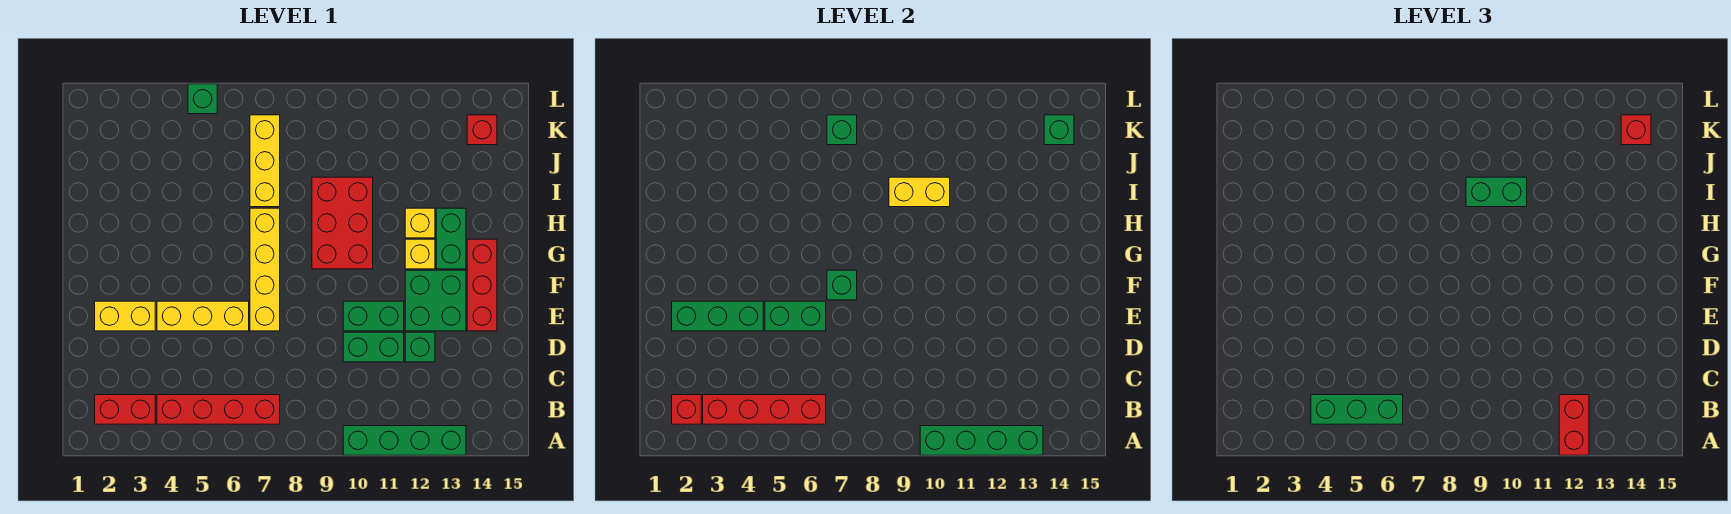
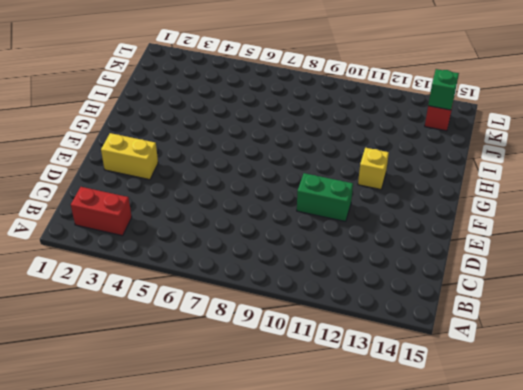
none -> green 1x4 brick [343,426,466,455]
none -> red 1x4 brick [157,395,280,424]
none -> green 1x2 brick [343,332,404,362]
none -> green 1x1 brick [405,332,435,362]

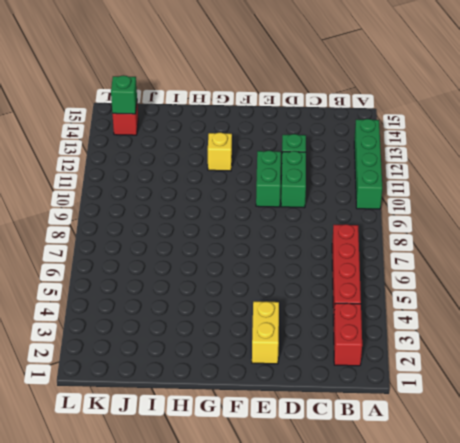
none -> yellow 1x3 brick [157,301,249,331]
none -> yellow 1x4 brick [250,208,280,331]
none -> green 2x2 brick [405,270,466,331]
none -> red 1x3 brick [467,239,497,331]

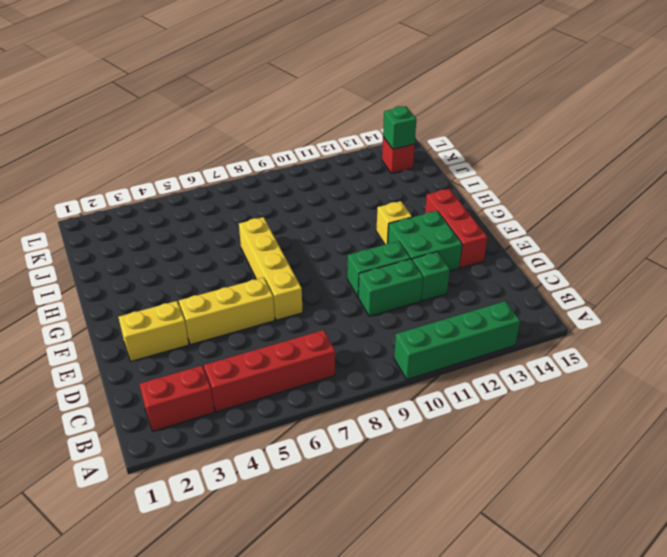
none -> red 2x3 brick [312,177,373,269]
none -> green 1x2 brick [436,208,466,269]
none -> yellow 1x1 brick [405,208,435,238]
none -> yellow 1x3 brick [250,115,280,207]

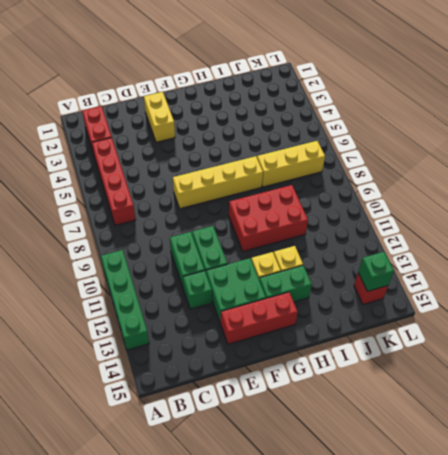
none -> yellow 1x3 brick [157,301,249,331]
none -> green 1x1 brick [188,84,217,114]
none -> green 1x4 brick [920,426,1043,455]
none -> red 1x1 brick [672,395,701,424]

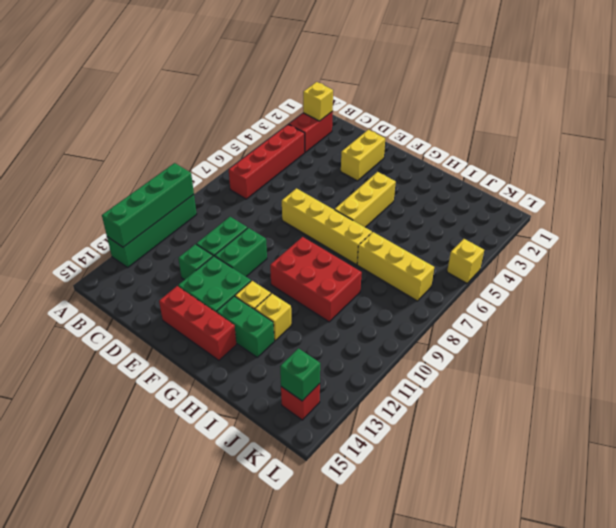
yellow 1x1 brick [303,82,333,121] -> red 1x1 brick [672,395,701,424]
yellow 1x3 brick [335,172,396,227] -> yellow 1x3 brick moved to [157,301,249,331]
yellow 1x1 brick [447,239,484,283] -> green 1x1 brick [188,84,217,114]
none -> red 1x4 brick [703,395,826,424]
none -> green 1x3 brick [672,301,763,331]
none -> green 1x2 brick [765,301,826,331]
none -> green 1x1 brick [827,270,857,300]

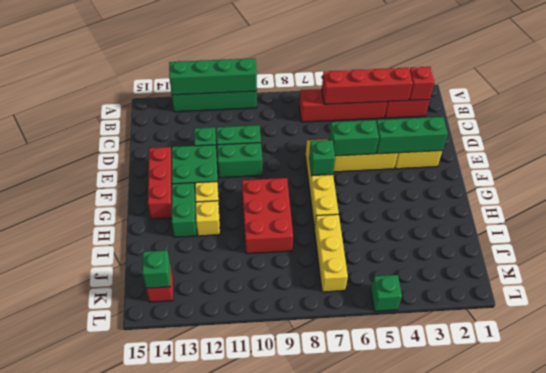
none -> yellow 1x2 brick [889,177,950,207]
none -> green 1x1 brick [827,115,857,145]
none -> red 1x2 brick [1559,395,1589,455]
none -> green 1x3 brick [1311,395,1403,424]

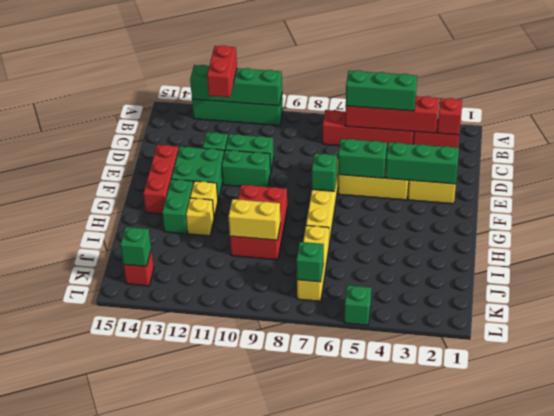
none -> green 1x2 brick [1466,177,1527,207]
none -> red 1x1 brick [1621,115,1651,145]

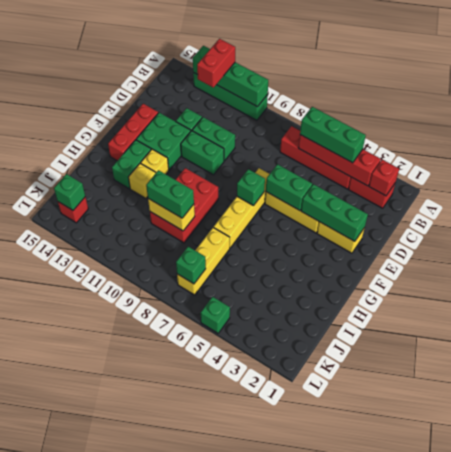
none -> red 1x1 brick [1621,115,1651,145]

